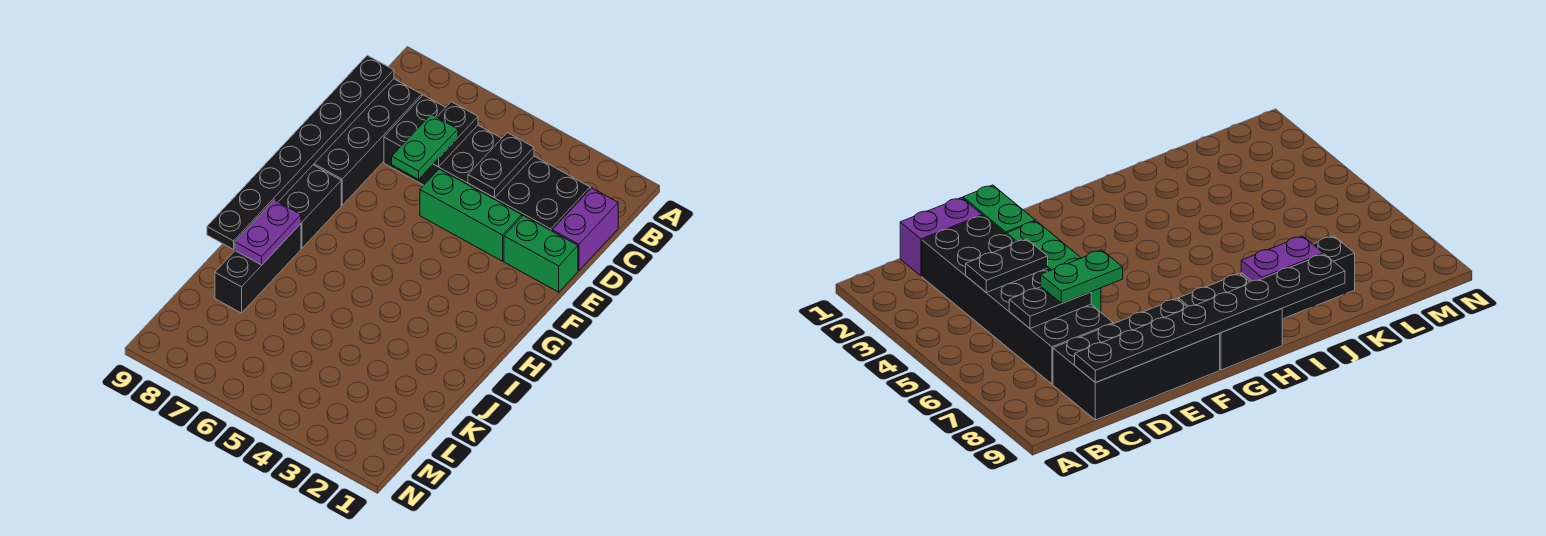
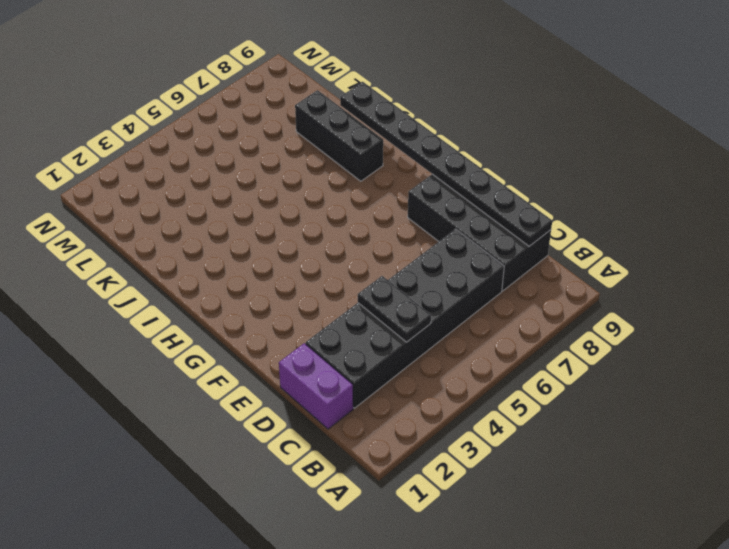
none -> green 1x2 brick [504,216,578,292]
none -> green 1x3 brick [420,169,522,261]
none -> black 2x2 brick [279,165,341,248]

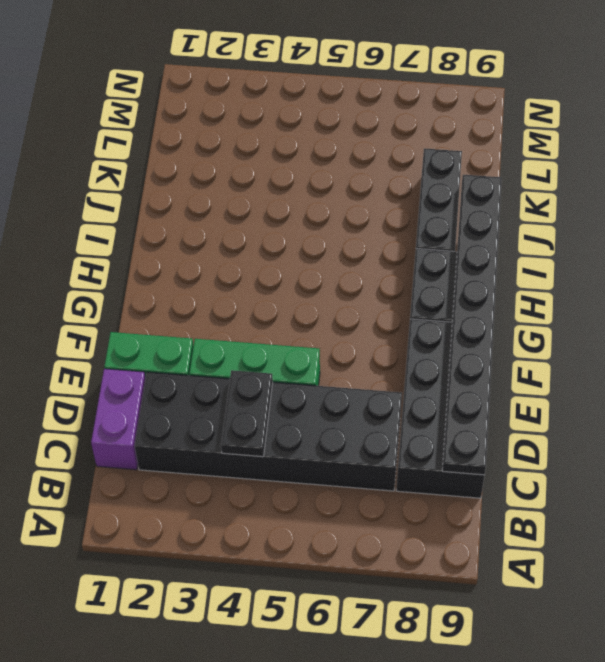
none -> black 1x2 plate [434,102,478,167]
none -> purple 1x2 plate [235,200,301,265]
none -> green 1x2 plate [392,114,458,179]

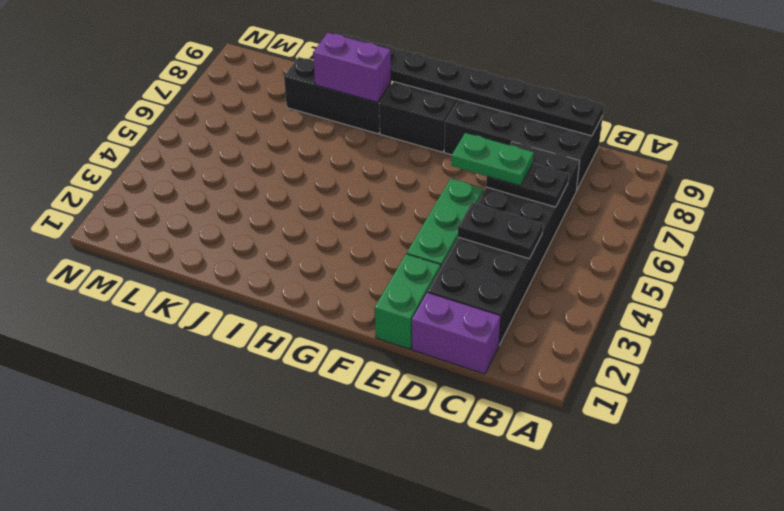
purple 1x2 brick [313,33,391,102] -> purple 1x2 plate [235,200,301,265]

